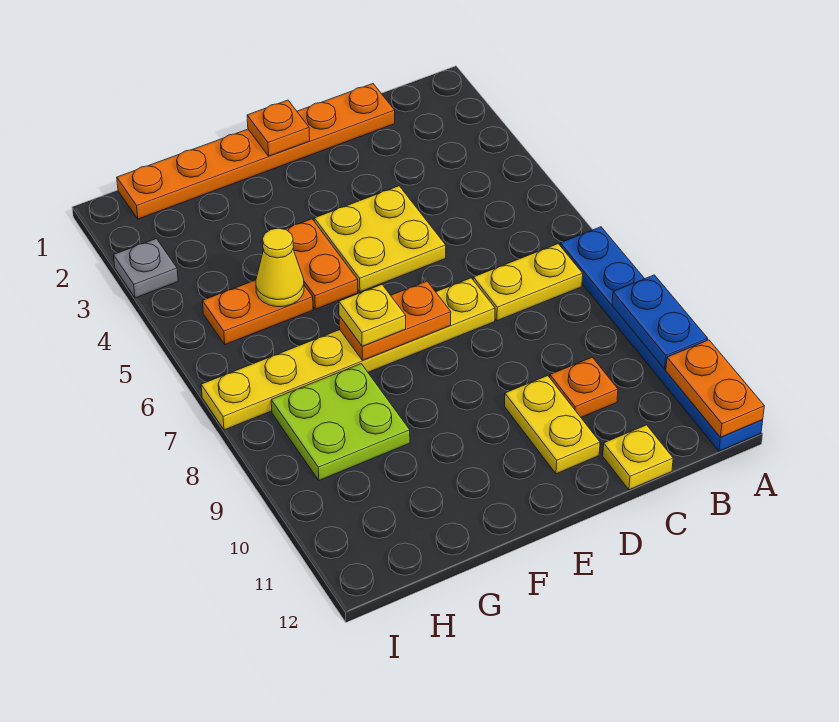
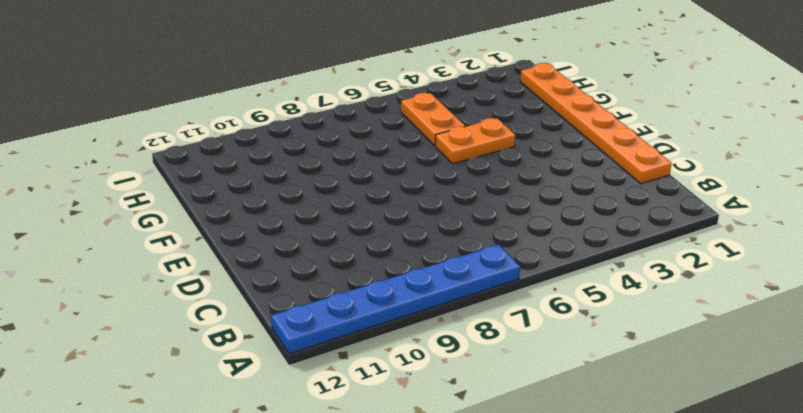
none -> yellow 1x2 plate [473,244,583,321]
none -> orange 1x1 plate [550,357,618,417]
none -> yellow 1x1 plate [603,425,673,490]

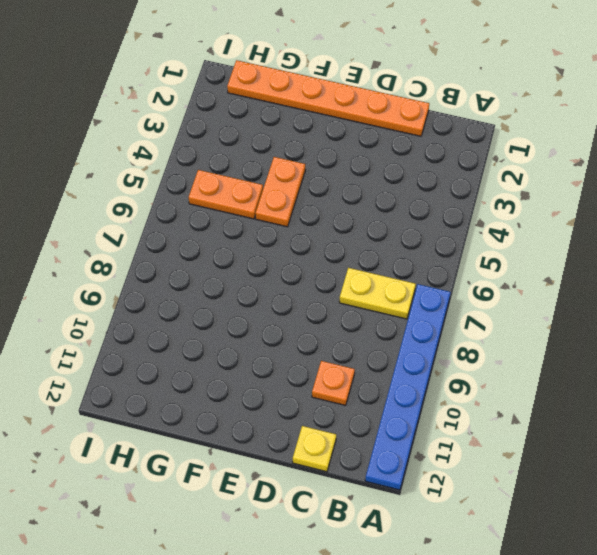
none -> yellow 2x2 plate [314,186,446,292]
none -> yellow 1x6 plate [201,278,495,430]
none -> yellow 1x2 plate [505,376,600,474]

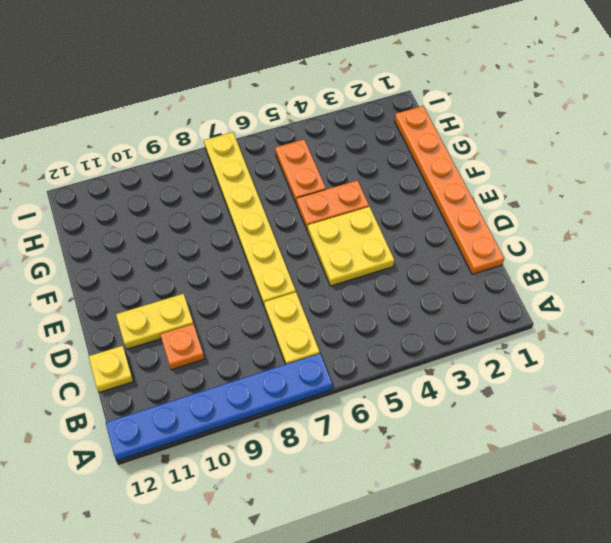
none -> lime 2x2 plate [271,364,410,480]
none -> grey 1x1 plate [114,239,178,298]
none -> blue 1x2 plate [612,275,708,369]

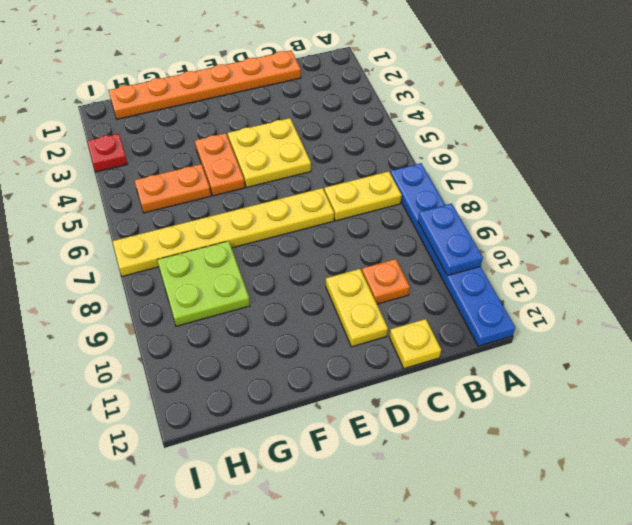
red 1x1 plate [87,134,127,172] -> grey 1x1 plate [114,239,178,298]
none -> orange 1x2 plate [666,340,764,437]
none -> orange 1x1 plate [247,100,310,156]
none -> orange 1x2 plate [339,281,451,360]

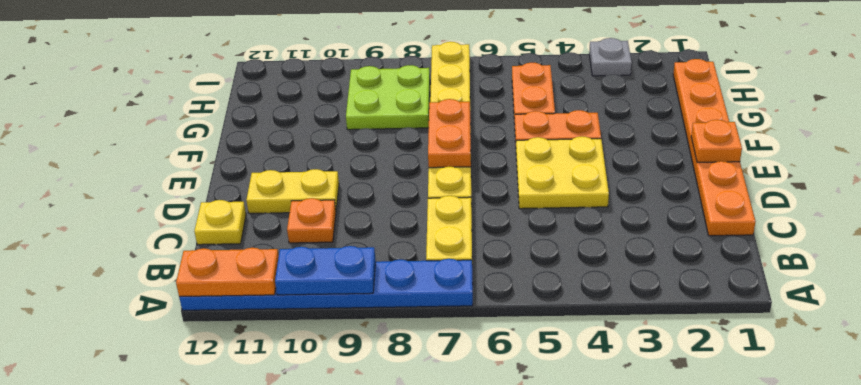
none -> yellow 1x1 cone [256,228,304,307]
none -> yellow 1x1 plate [339,285,406,346]

